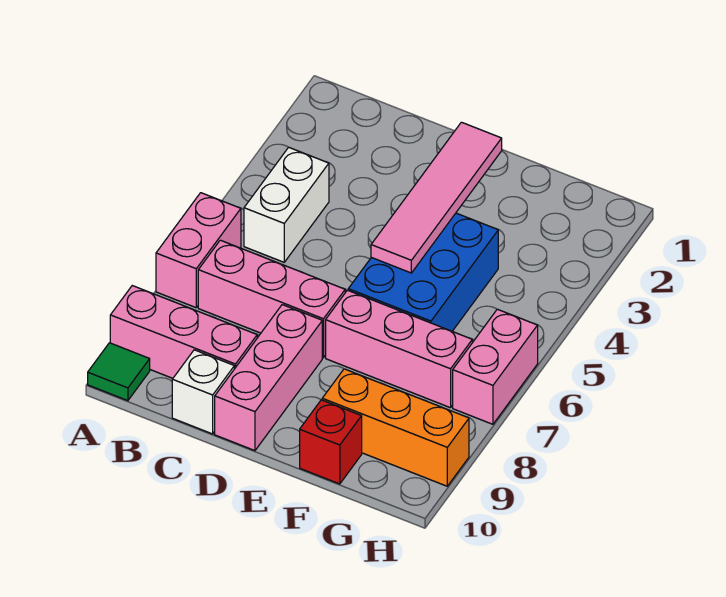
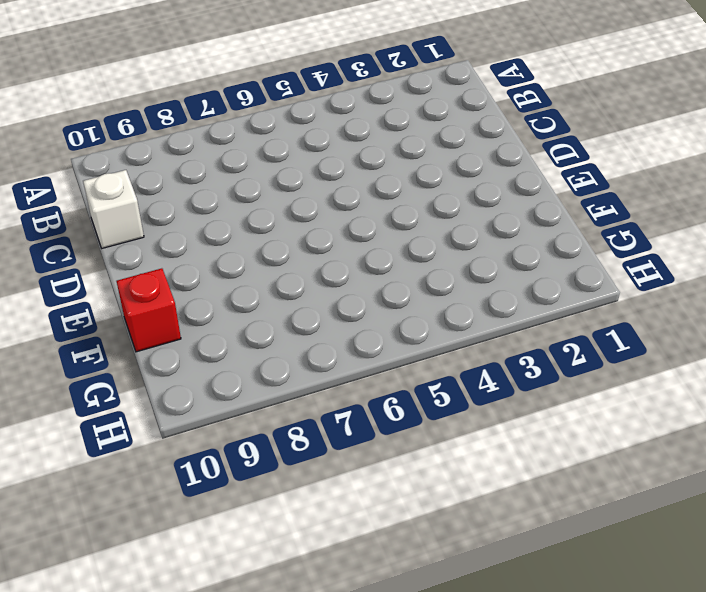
none -> pink 1x2 brick [156,193,241,308]
none -> pink 1x3 brick [110,286,257,378]
none -> green 1x1 tile [88,343,150,401]

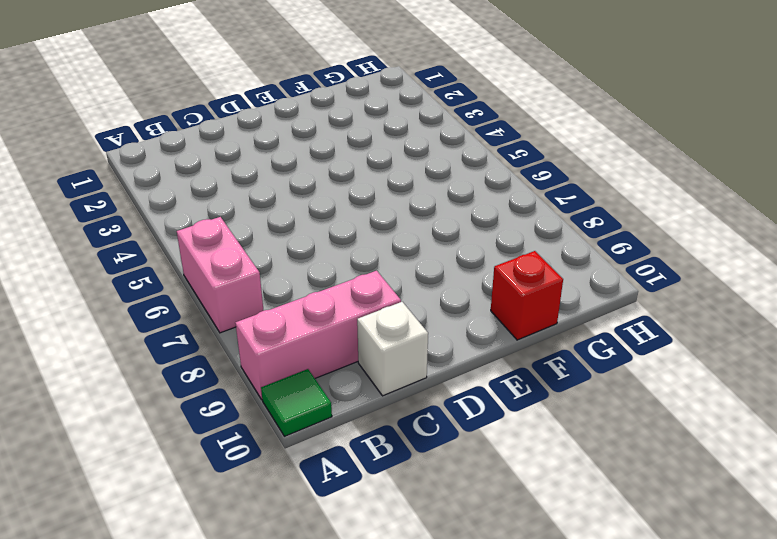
none -> white 1x2 brick [244,147,329,262]
none -> pink 1x3 brick [198,240,345,358]
none -> pink 1x3 brick [215,305,322,451]

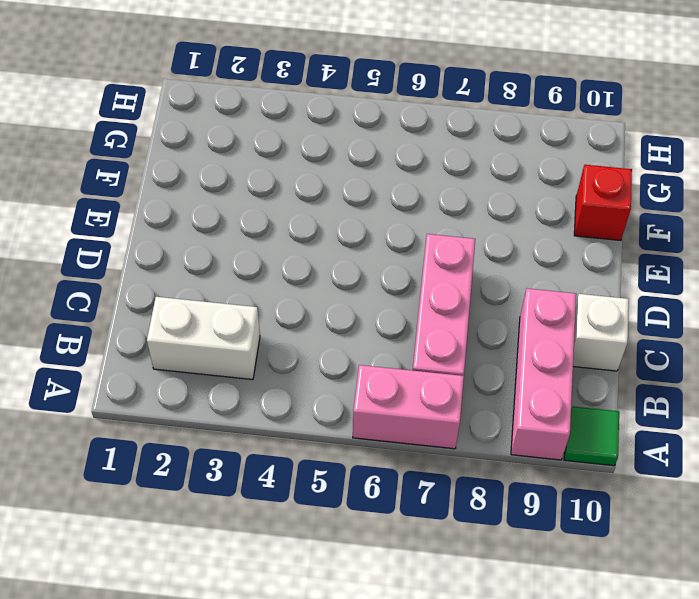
white 1x2 brick [147,297,260,380] -> white 1x2 brick moved to [244,147,329,262]
none -> pink 1x3 brick [215,305,322,451]
none -> blue 2x3 brick [348,213,498,331]
none -> pink 1x3 brick [326,290,472,408]

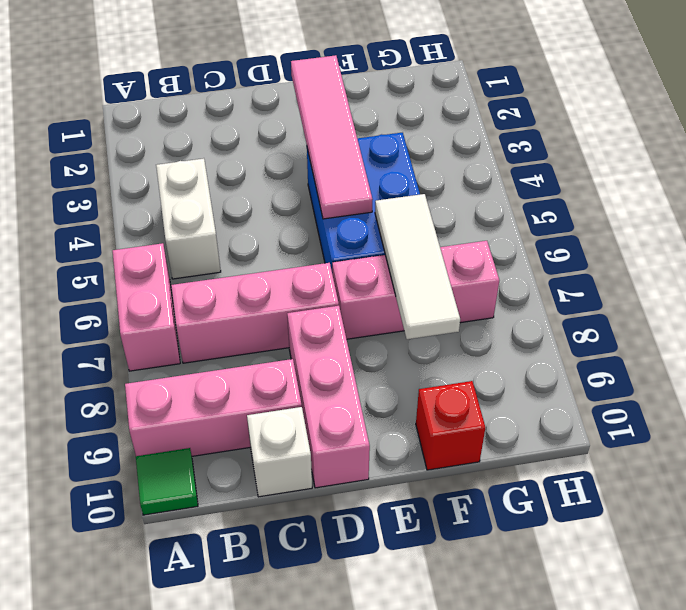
white 1x3 tile [375,194,460,339] -> none
none -> orange 1x3 brick [322,369,469,486]
none -> pink 1x2 brick [453,309,538,424]

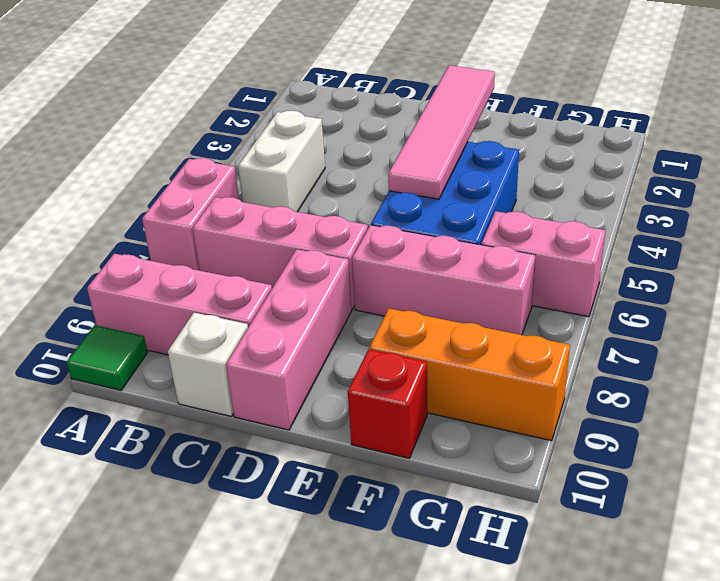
pink 1x2 brick [481,211,606,317] -> pink 1x2 brick turned to [453,309,538,424]

